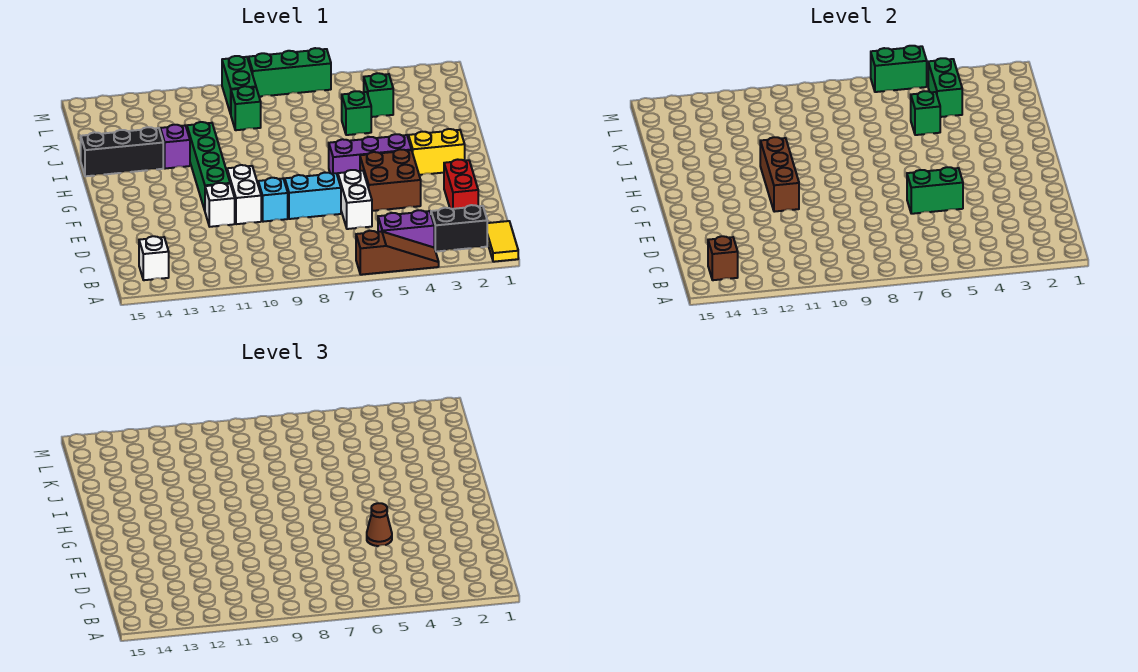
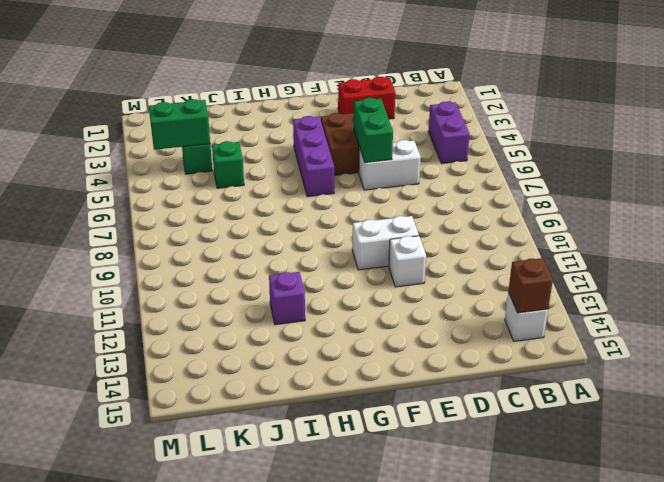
none -> yellow 1x2 tile [487,221,518,262]
none -> brown 1x3 slope [356,231,439,275]
none -> black 1x2 brick [431,205,487,252]

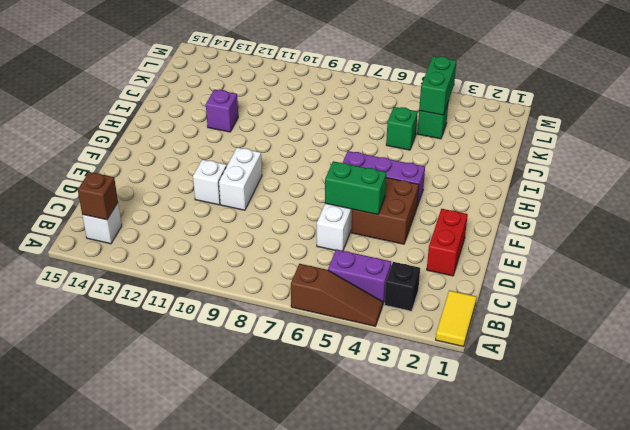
black 1x1 brick [384,262,420,311] -> black 1x2 brick [431,205,487,252]
none -> cyan 1x2 brick [285,173,341,219]
none -> cyan 1x1 brick [258,178,288,222]
none -> green 1x4 brick [187,122,230,210]

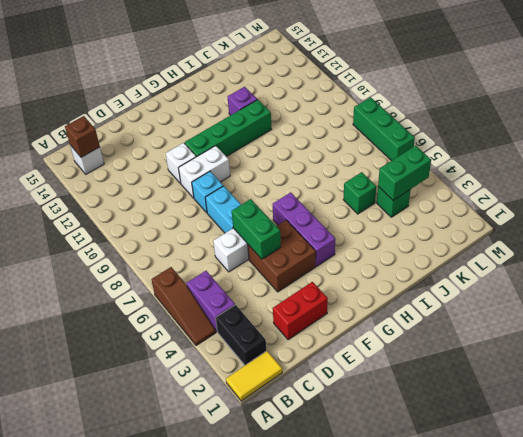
none -> yellow 1x2 brick [408,129,465,175]
none -> black 1x3 brick [81,127,163,176]
none -> green 1x1 brick [231,86,261,130]

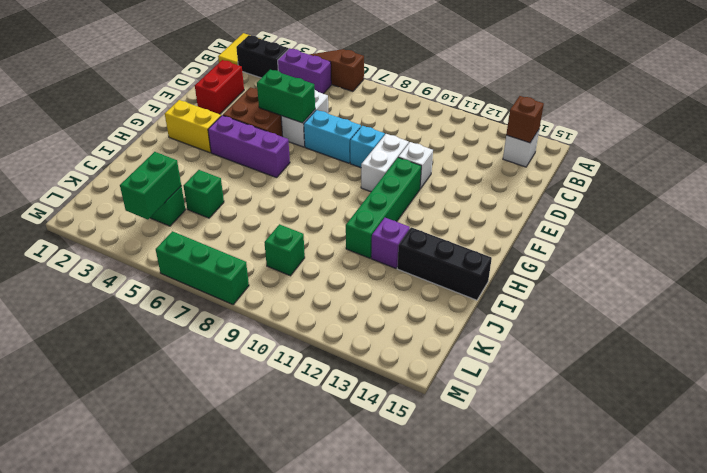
none -> green 1x2 brick [222,56,256,114]
none -> brown 1x3 brick [760,137,799,212]
none -> green 1x1 brick [911,91,940,135]

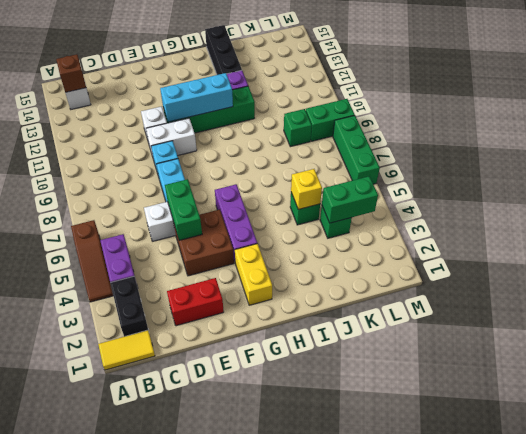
cyan 1x3 brick [160,73,233,122] -> brown 1x3 brick [760,137,799,212]
yellow 1x1 brick [291,169,322,209] -> green 1x1 brick [911,91,940,135]
none -> green 1x2 brick [871,46,927,92]
none -> brown 1x1 cone [367,503,392,546]

